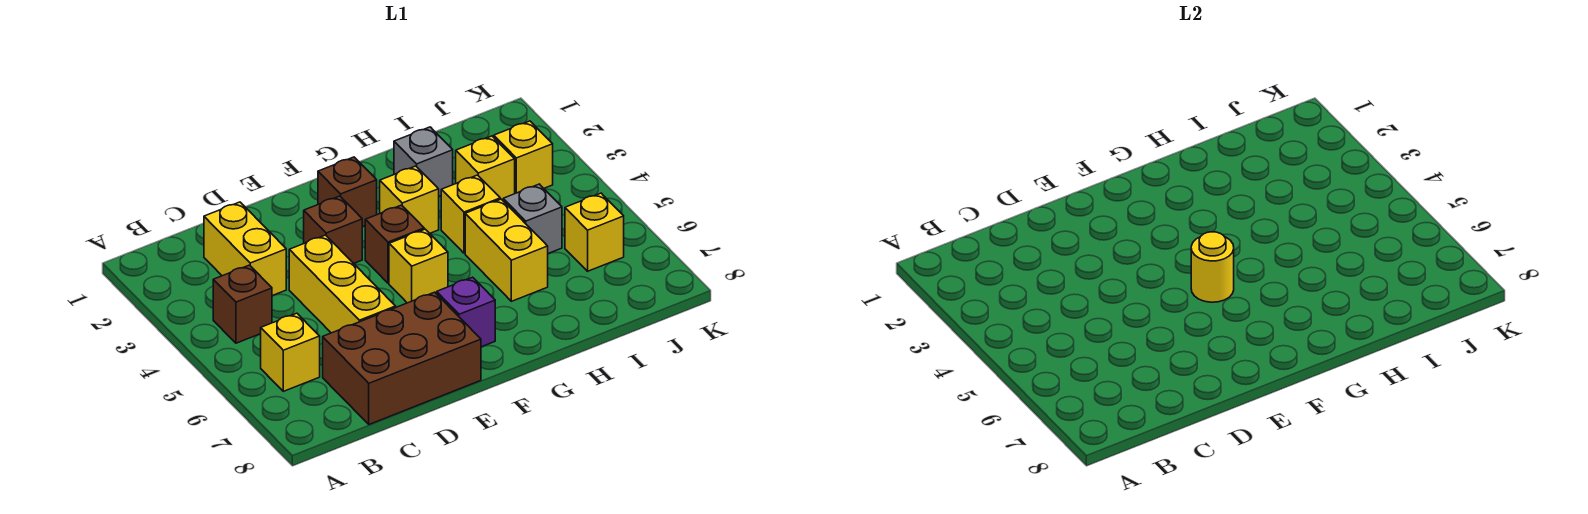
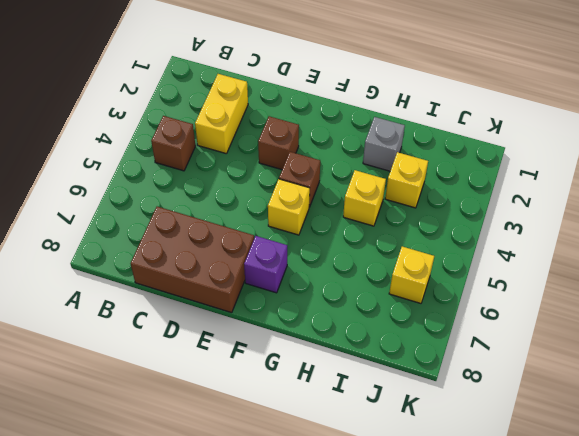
none -> yellow 1x1 brick [261,313,320,391]
none -> yellow 1x3 brick [289,235,396,333]
none -> brown 1x1 brick [318,157,377,227]

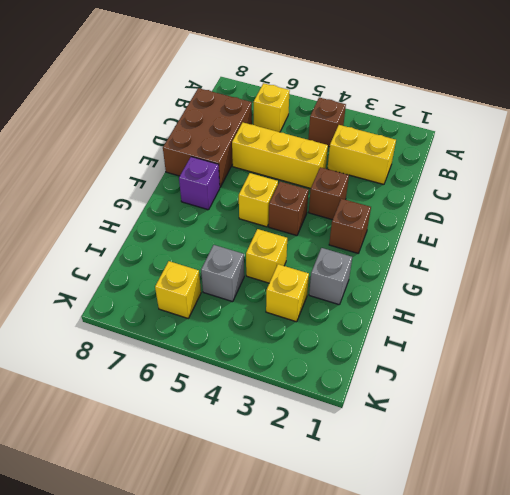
none -> yellow 1x1 brick [380,166,439,233]
none -> yellow 1x2 brick [465,199,548,301]
none -> yellow 1x1 brick [494,121,553,193]

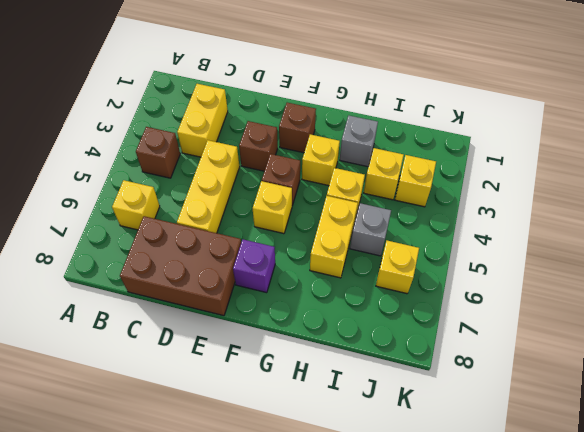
none -> yellow 1x1 round brick [1191,232,1234,302]

